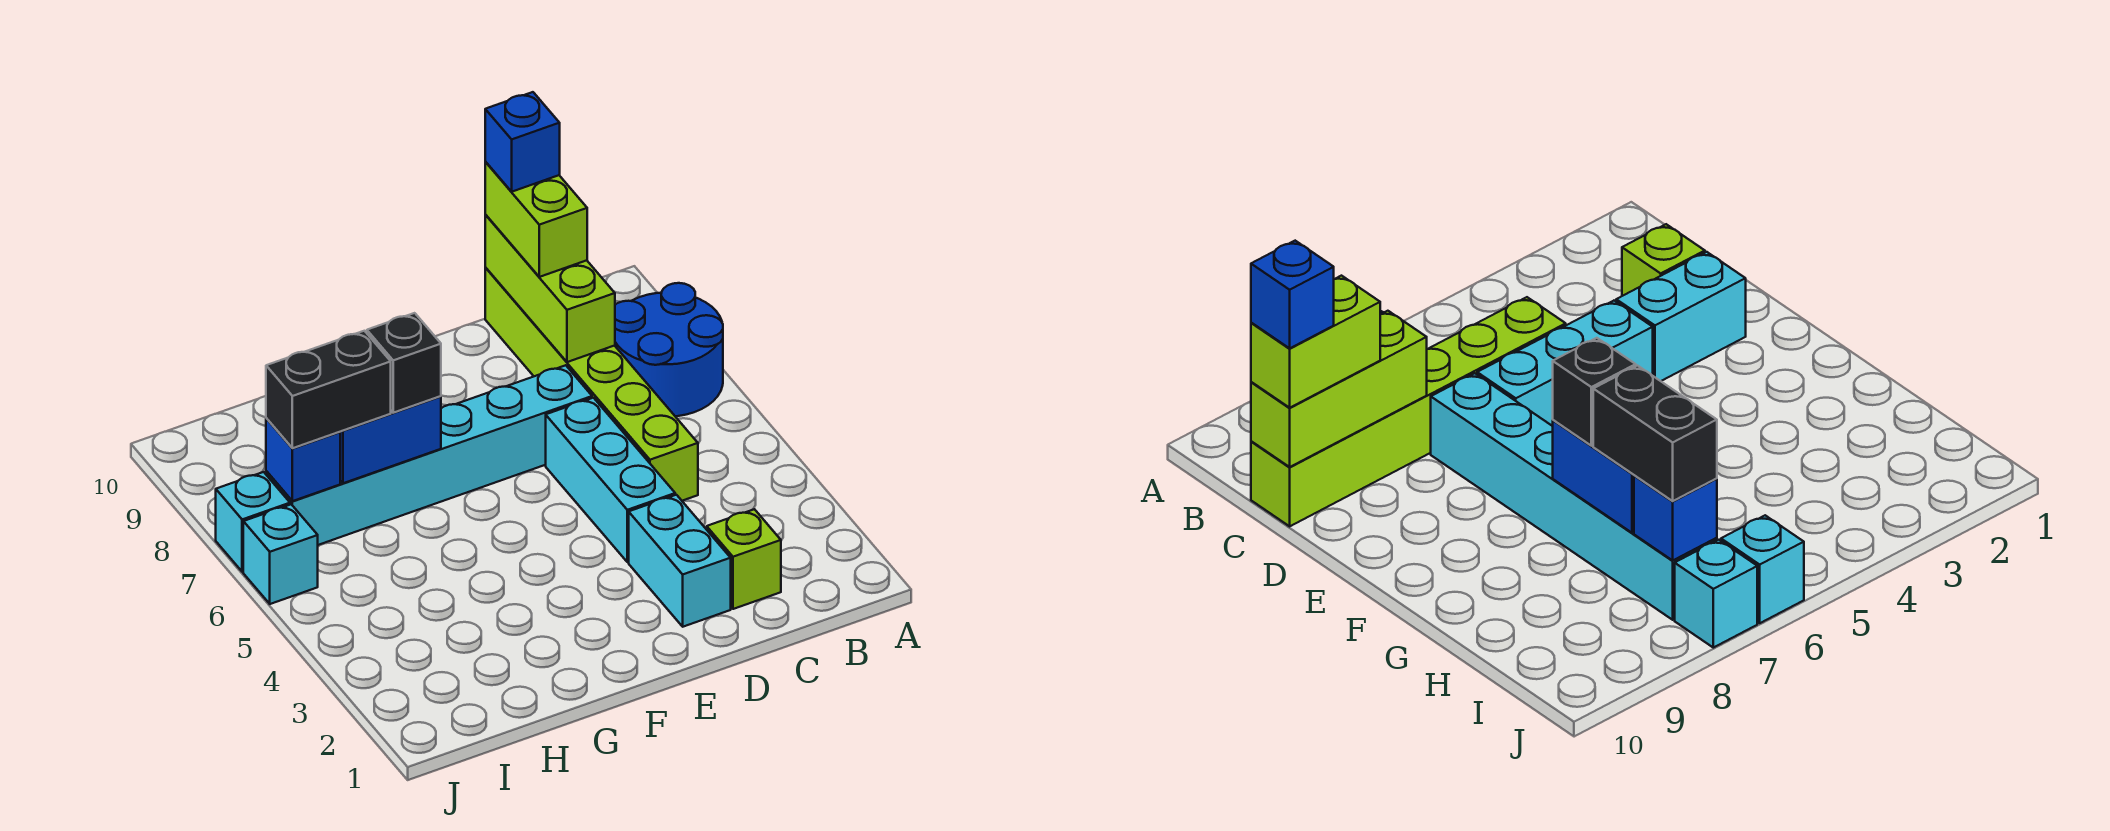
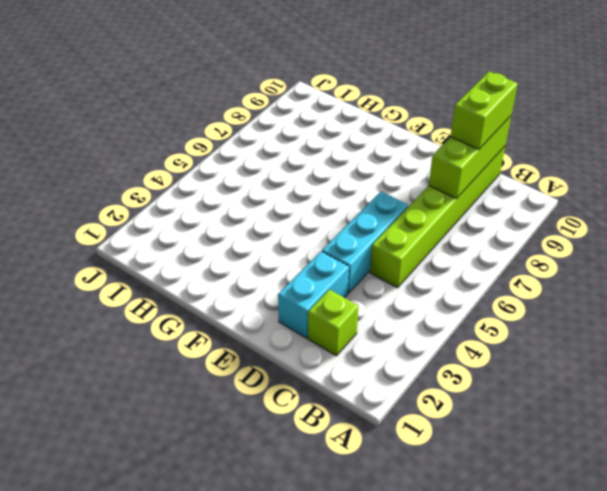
none -> blue 2x2 round brick [615,283,723,416]
none -> cyan 1x6 brick [266,365,592,545]
none -> cyan 1x1 brick [243,504,318,604]

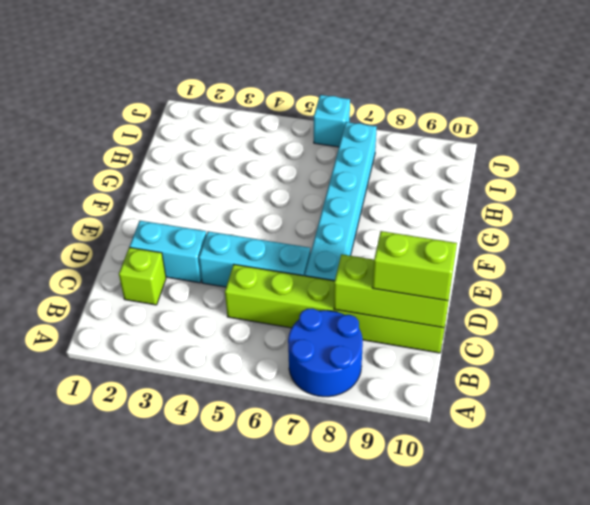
none -> cyan 1x1 brick [216,472,290,572]
none -> blue 1x2 brick [340,396,441,483]
none -> blue 1x1 brick [266,418,340,501]

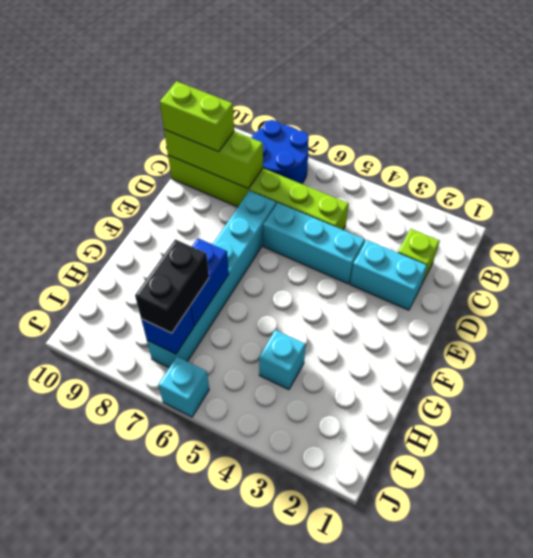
cyan 1x1 brick [259,330,306,390] -> cyan 1x1 brick moved to [216,472,290,572]
none -> black 1x1 brick [367,313,441,413]
none -> blue 1x1 brick [485,92,560,192]

